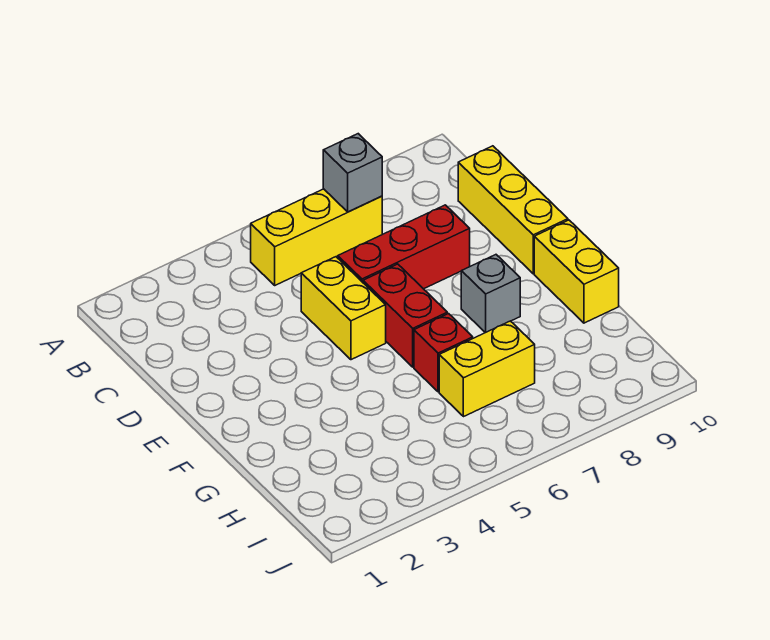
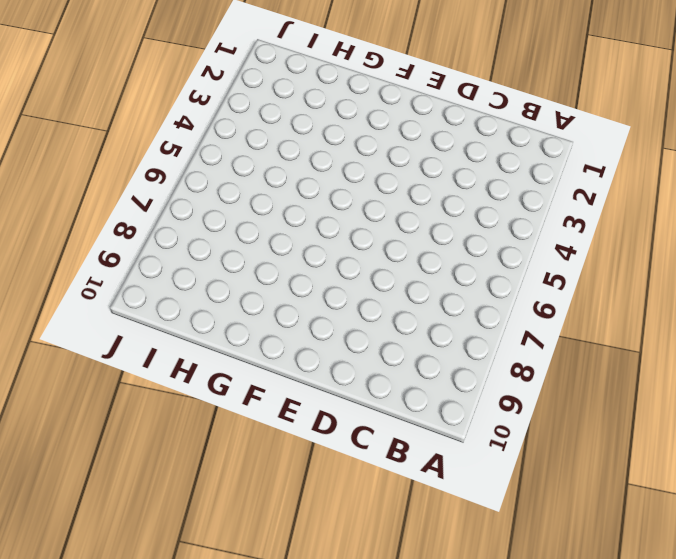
none -> yellow 1x3 brick [251,189,382,285]
none -> yellow 1x3 brick [458,146,568,274]

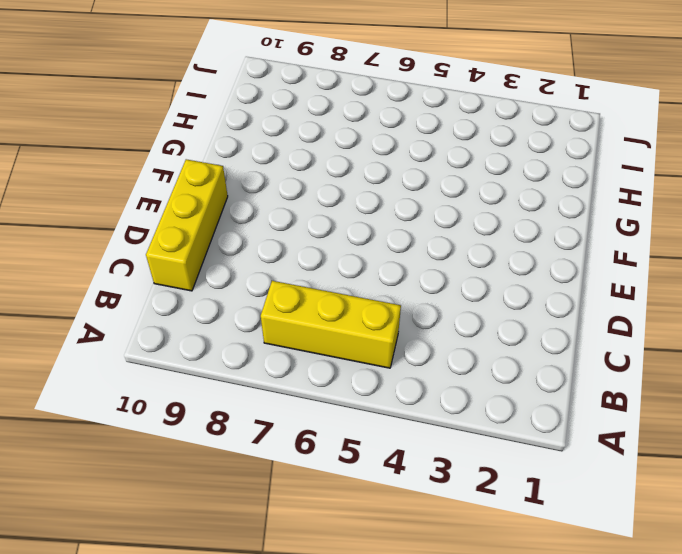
none -> yellow 1x2 brick [301,257,386,360]
none -> red 1x3 brick [338,205,470,289]

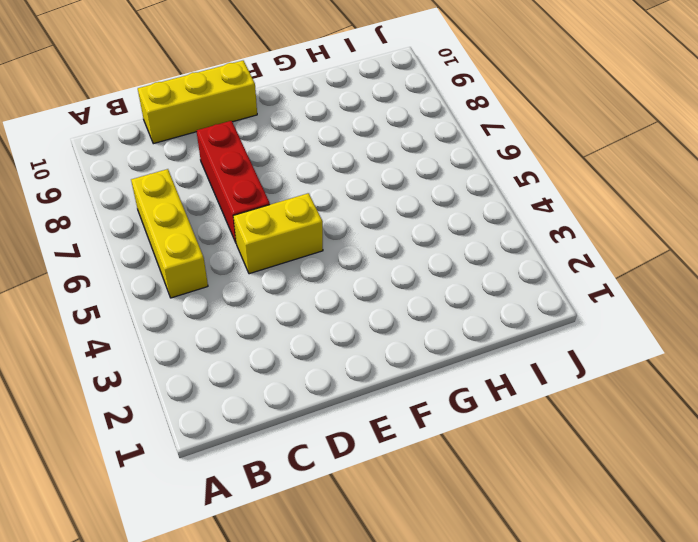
none -> red 1x2 brick [363,264,447,367]
none -> grey 1x1 brick [461,255,520,333]

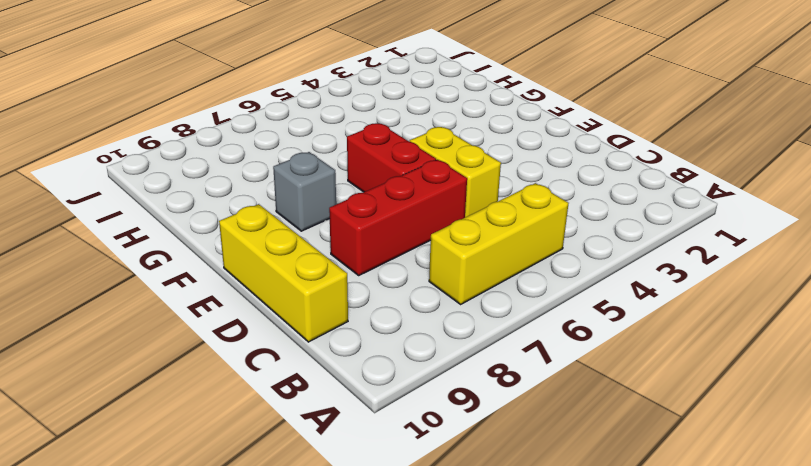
none -> yellow 1x2 brick [534,220,619,323]
none -> red 1x1 brick [414,314,473,392]

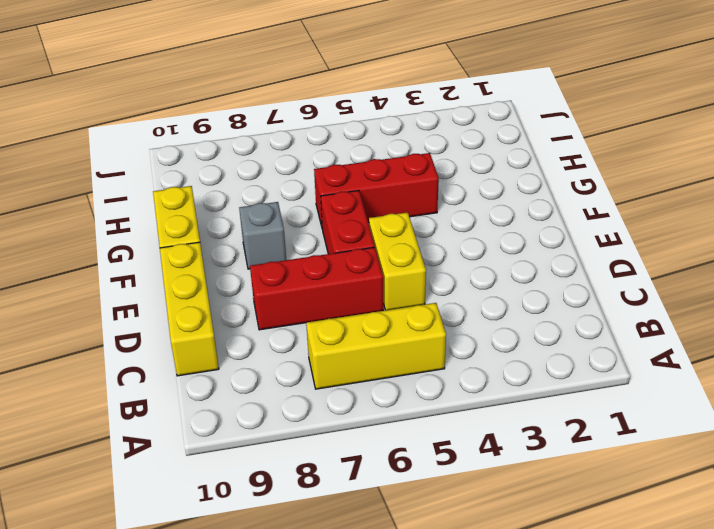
red 1x3 brick [314,153,439,226] -> red 1x1 brick [414,314,473,392]
none -> yellow 1x2 brick [439,321,535,417]
none -> grey 1x1 brick [323,134,382,212]

